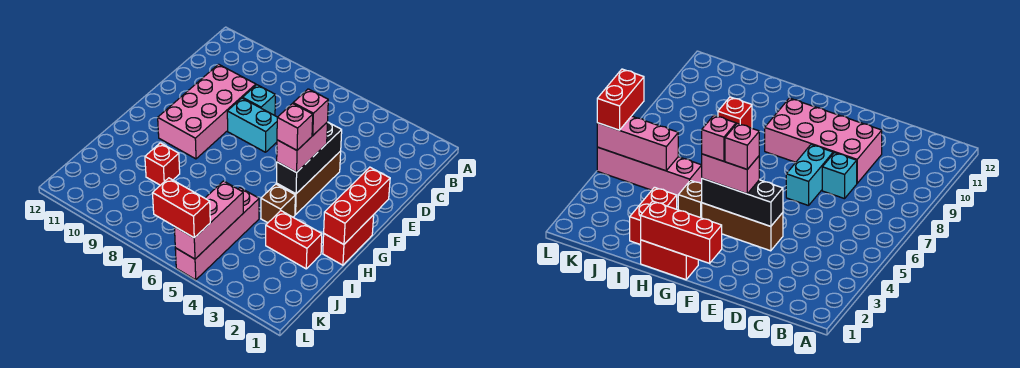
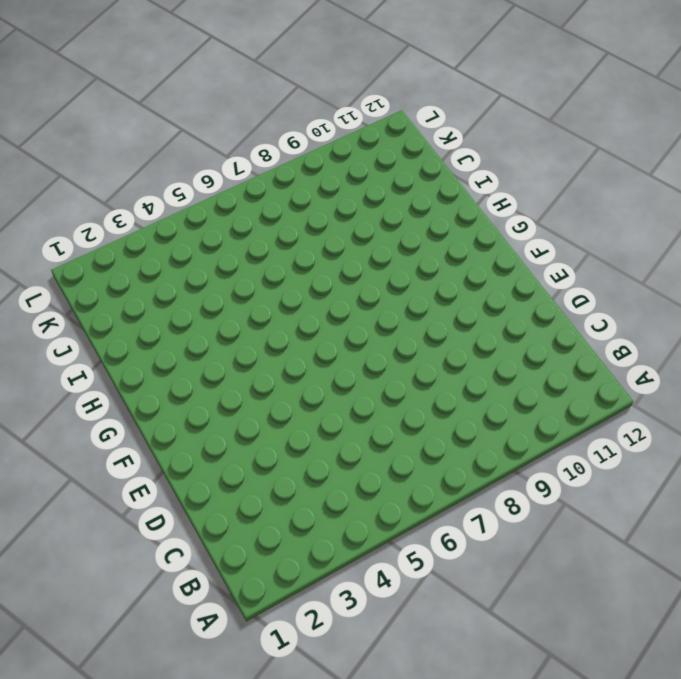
none -> cyan 1x1 brick [243,85,275,115]
none -> pink 2x4 brick [158,64,256,159]
none -> brown 1x3 brick [277,151,341,215]

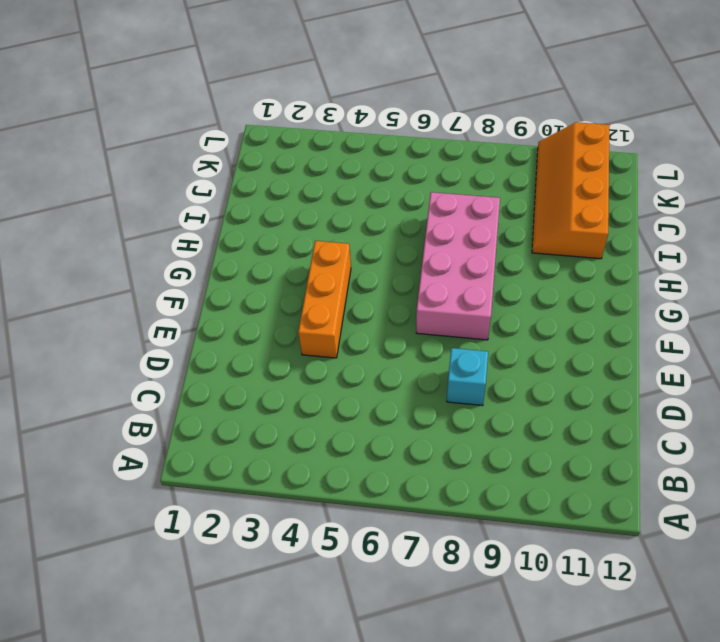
orange 1x3 brick [298,241,351,358] -> brown 1x3 brick [277,151,341,215]
pink 2x4 brick [416,192,500,340] -> pink 2x4 brick moved to [158,64,256,159]
orange 2x4 slope [532,122,610,259] -> none
none -> cyan 1x2 brick [227,98,277,152]
none -> red 1x2 brick [323,215,374,265]
none -> brown 1x1 brick [261,184,295,223]

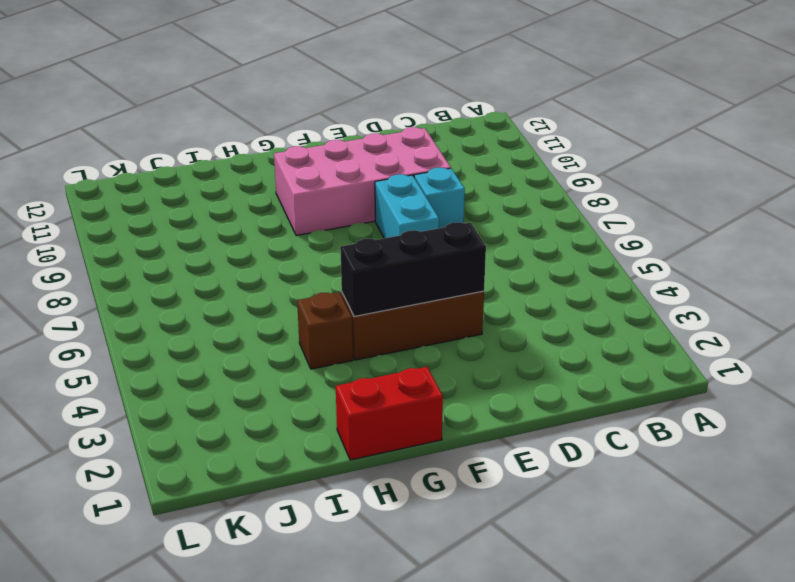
none -> red 1x2 brick [266,211,322,269]
none -> pink 1x4 brick [175,188,259,280]
none -> red 1x1 brick [145,143,180,185]

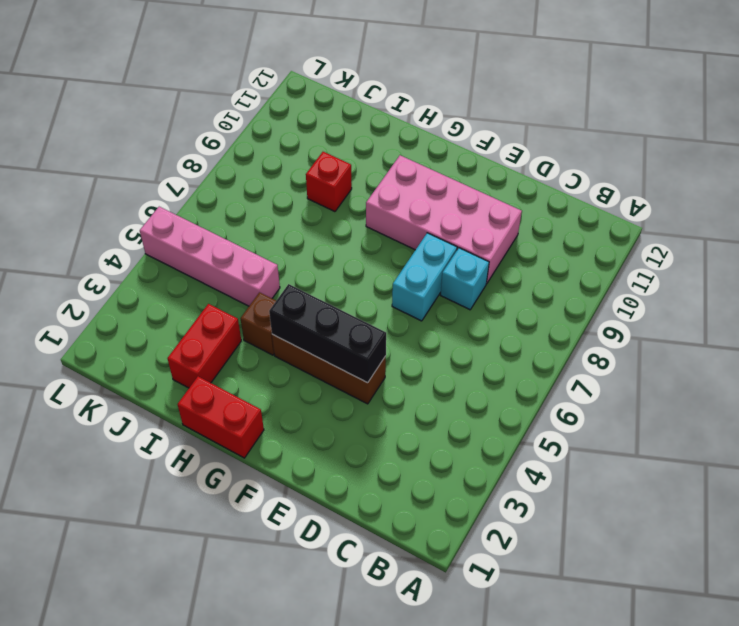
none -> red 1x3 brick [324,167,390,244]
none -> pink 1x3 brick [174,181,243,259]
none -> pink 1x2 brick [277,123,327,172]

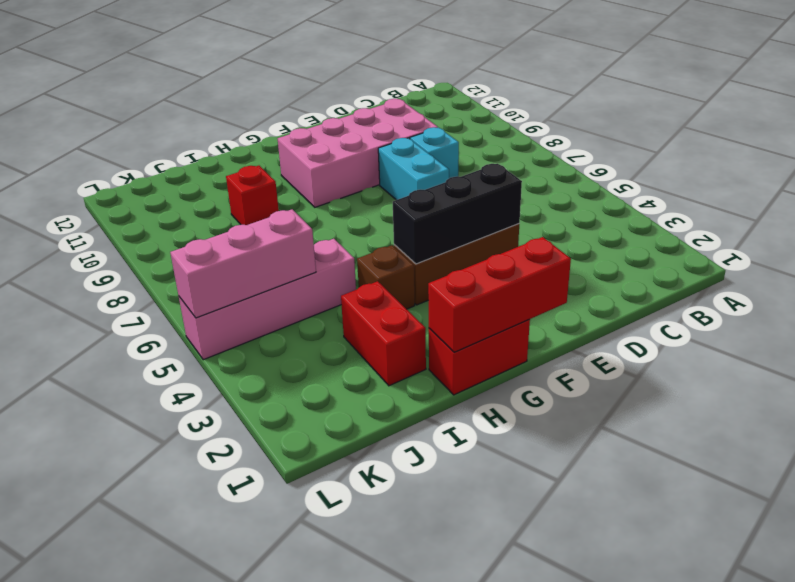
none -> pink 1x2 brick [277,123,327,172]
none -> red 1x2 brick [152,178,210,238]
none -> pink 1x1 brick [293,89,328,135]

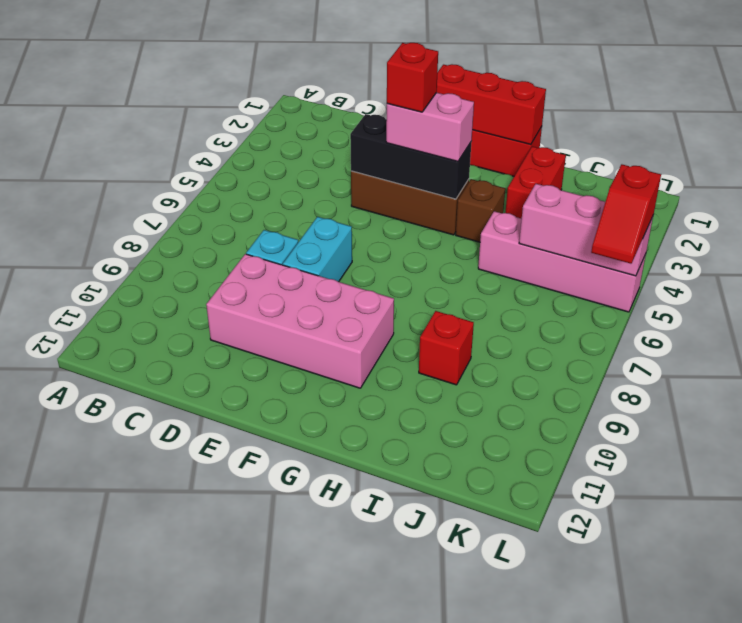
red 1x1 brick [387,43,438,112] -> pink 1x1 brick [293,89,328,135]
red 1x2 slope [591,164,661,264] -> red 1x2 brick [152,178,210,238]
none -> pink 1x1 brick [277,104,313,150]

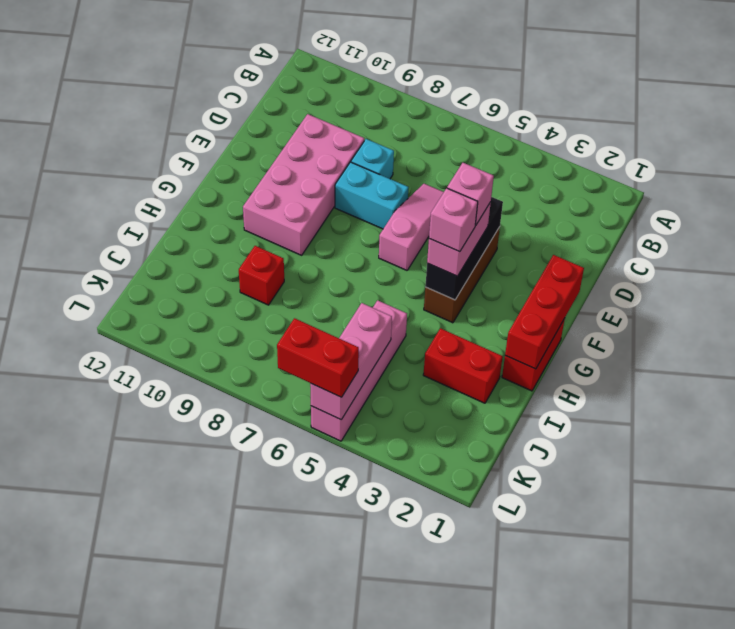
pink 1x3 slope [379,184,444,270] -> none
none -> brown 1x1 brick [261,184,295,223]

